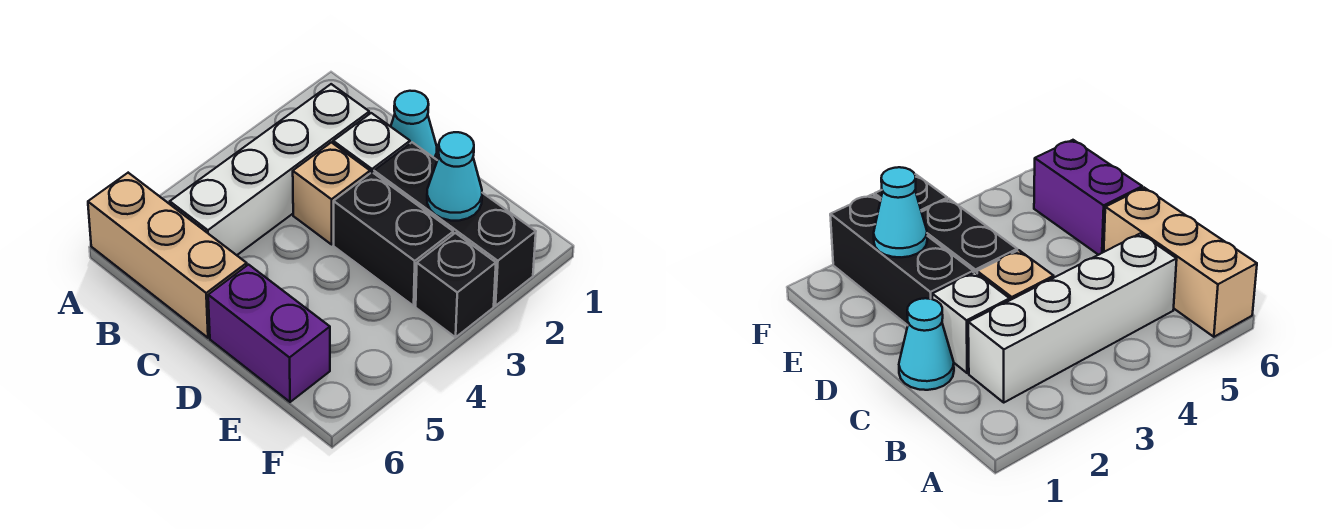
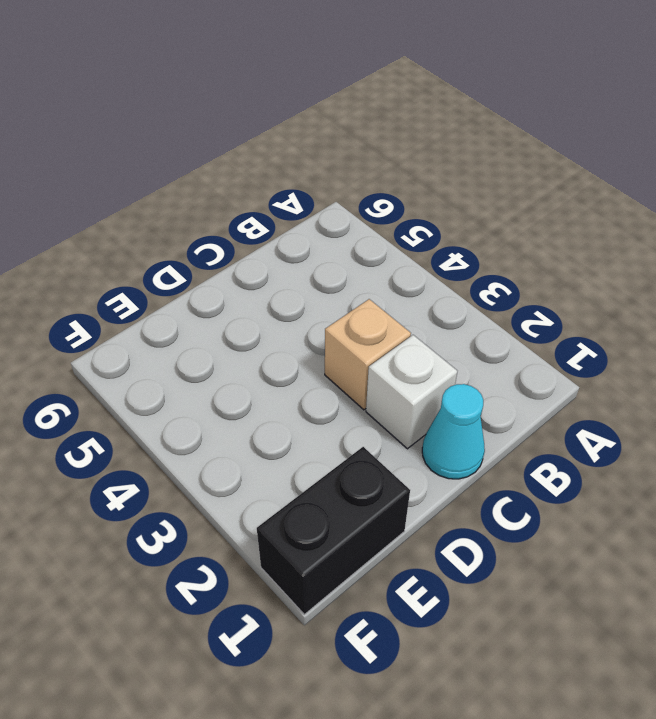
black 1x2 brick [257,447,410,614] -> black 1x2 brick moved to [334,172,453,306]
none -> tan 1x3 brick [88,173,247,338]
none -> white 1x4 brick [170,84,369,255]

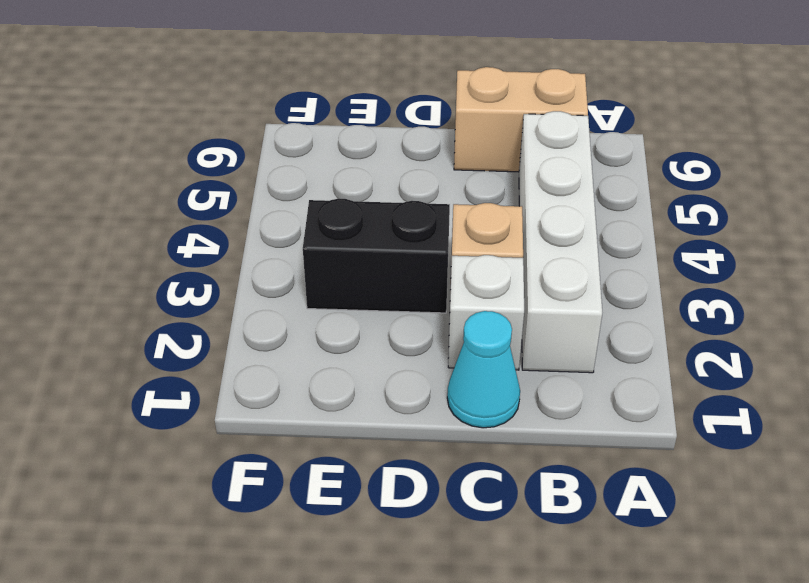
tan 1x2 brick [454,67,588,172] -> tan 1x3 brick [88,173,247,338]
none -> black 1x3 brick [374,142,536,306]
none -> purple 1x2 brick [208,265,330,402]

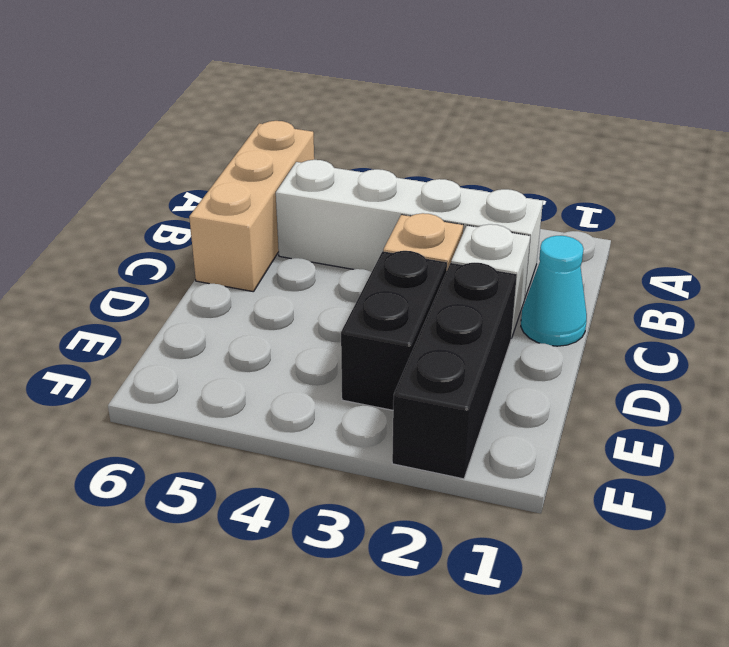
none -> purple 1x2 brick [208,265,330,402]
none -> black 1x1 brick [416,233,496,337]

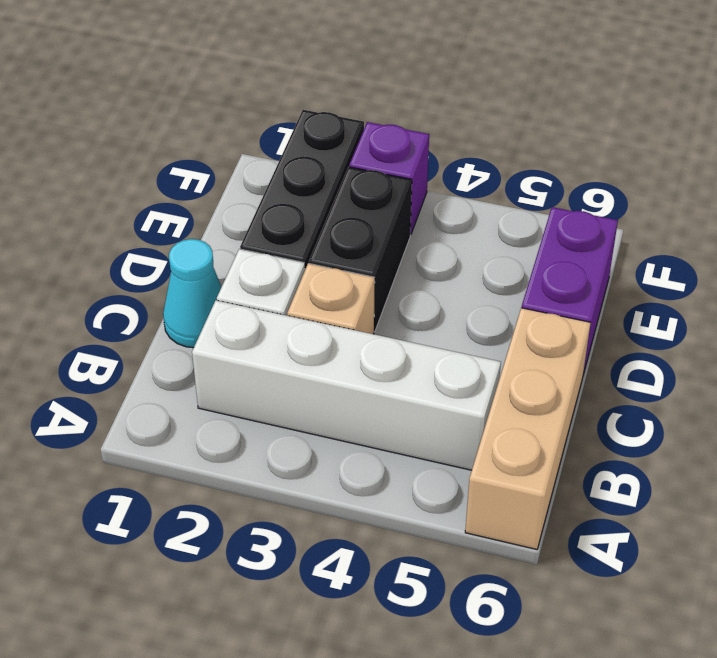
purple 1x1 brick [349,122,429,235] -> black 1x1 brick [416,233,496,337]
none -> cyan 1x1 cone [427,132,482,221]

